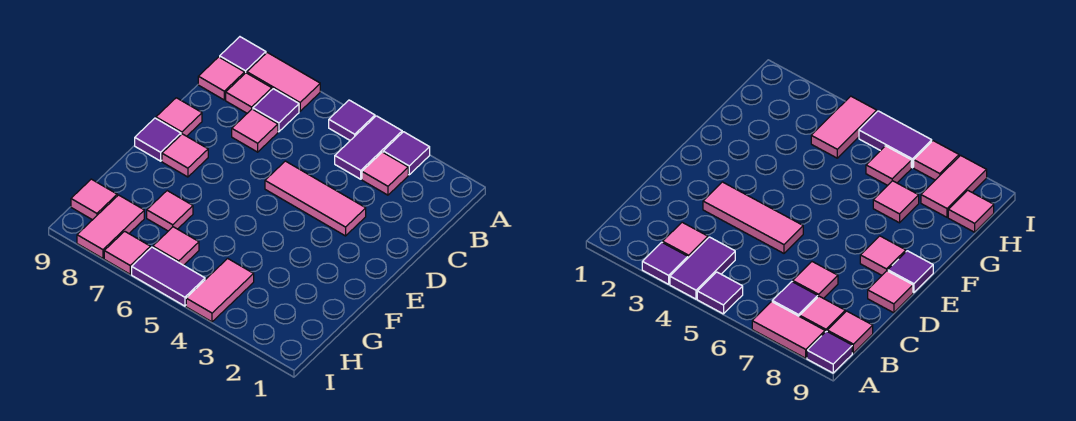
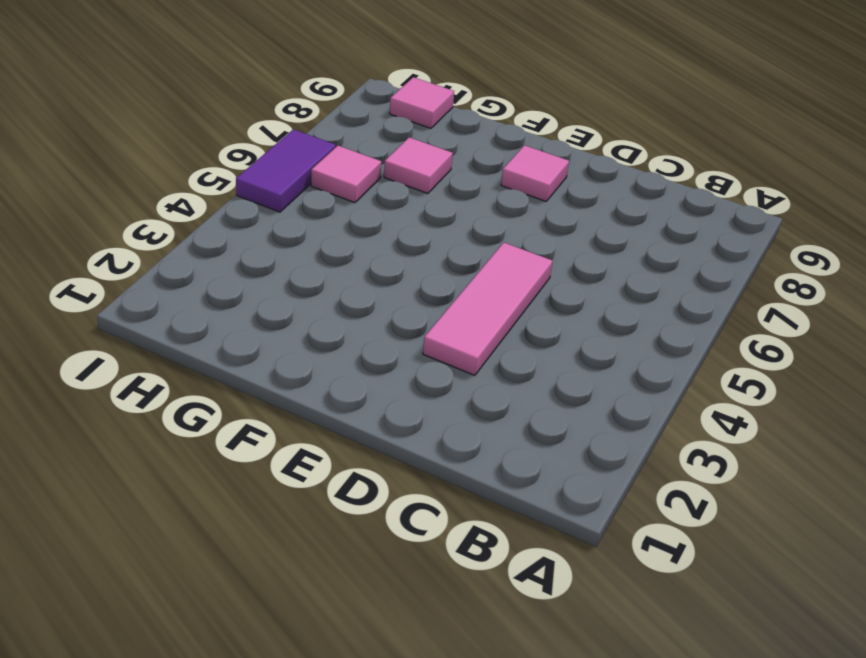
none -> purple 1x1 tile [383,132,430,175]
none -> purple 1x2 tile [335,116,402,179]
none -> purple 1x1 tile [329,100,375,140]

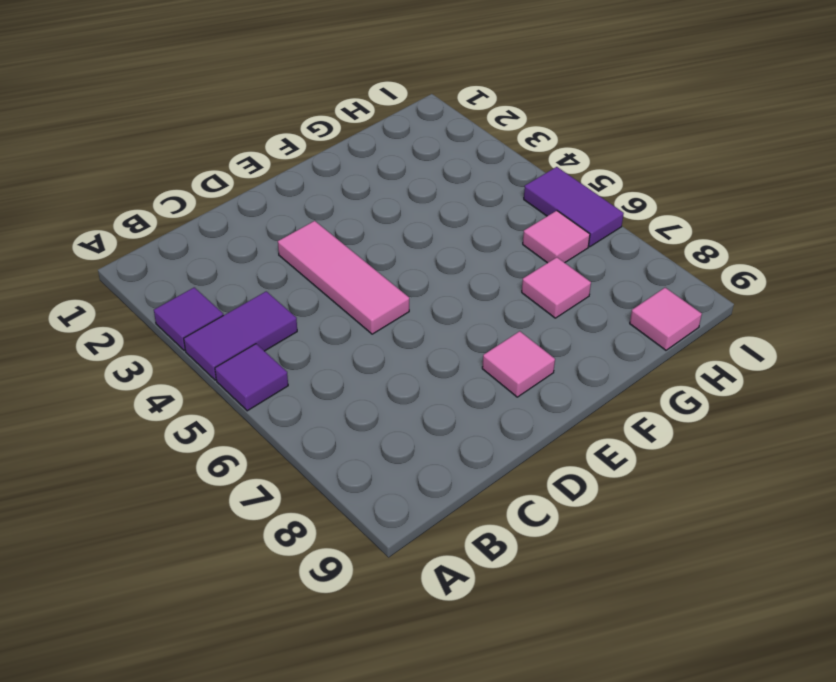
none -> pink 1x2 tile [247,53,320,111]
none -> purple 1x1 tile [220,37,266,73]
none -> pink 1x1 tile [362,152,408,195]

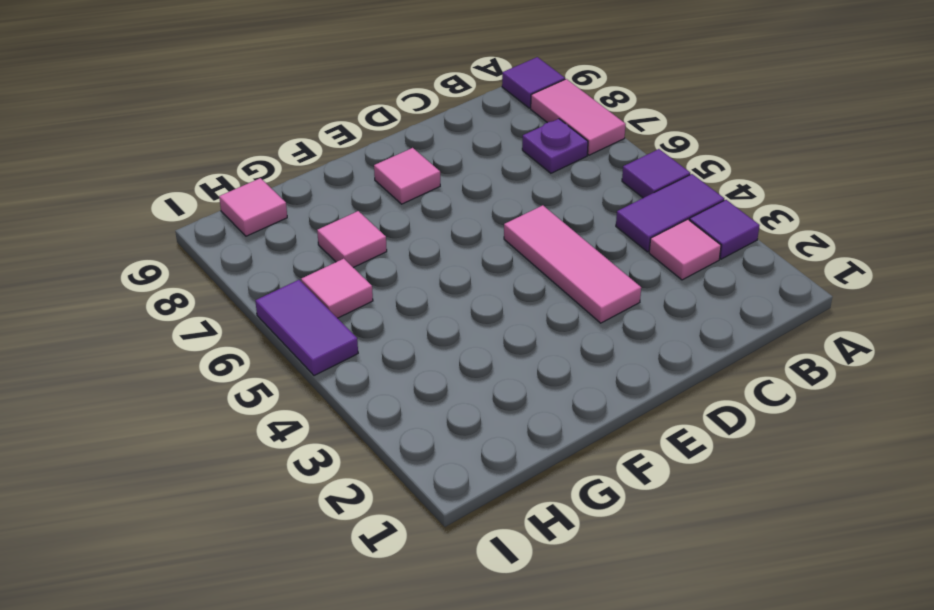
purple 1x1 plate [522,119,588,173] -> purple 1x1 tile [253,89,299,132]
none -> pink 1x1 tile [226,73,272,113]
none -> pink 1x1 tile [198,57,245,100]
none -> pink 1x1 tile [232,109,278,152]

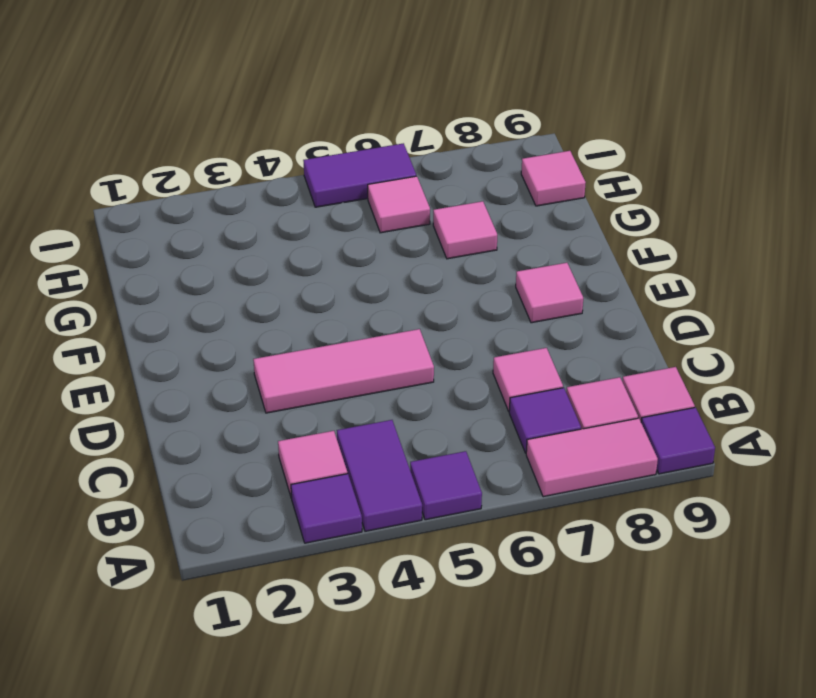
none -> pink 1x1 tile [156,98,202,136]
none -> purple 1x1 tile [135,118,181,161]
none -> pink 1x2 tile [186,258,254,322]

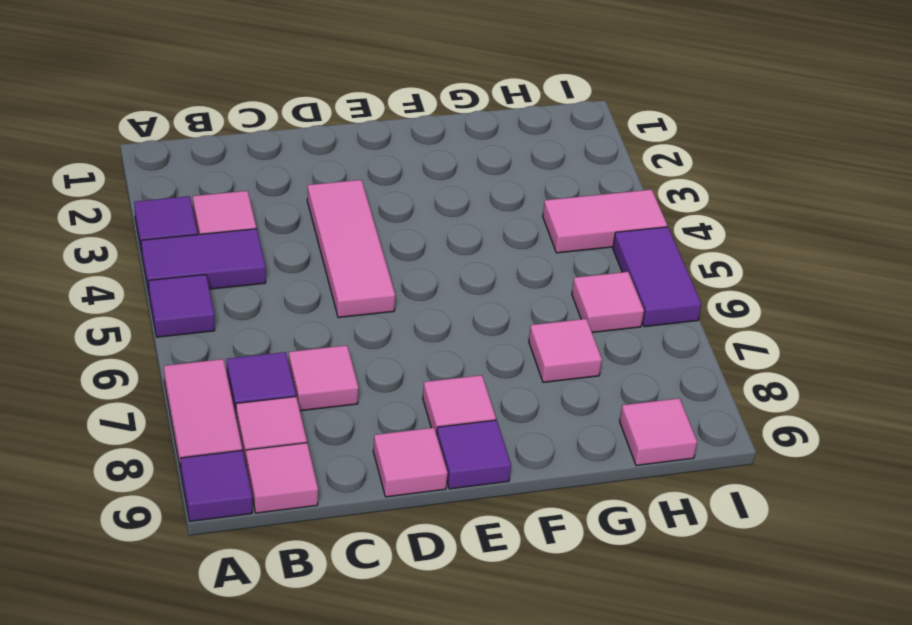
none -> pink 1x2 tile [77,195,144,258]
none -> pink 1x1 tile [104,231,151,274]

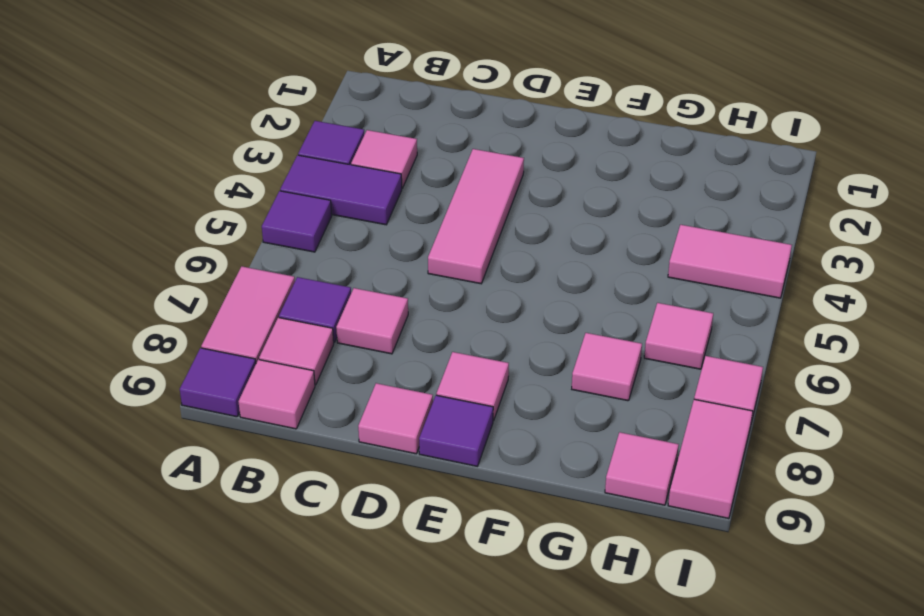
pink 1x2 tile [668,399,753,519] -> pink 1x2 tile turned to [77,195,144,258]
none -> purple 1x2 tile [132,247,205,306]

